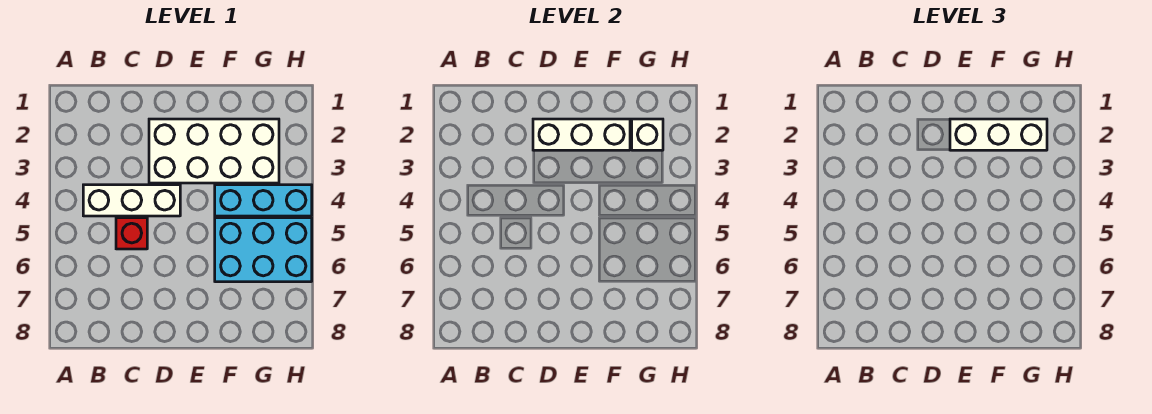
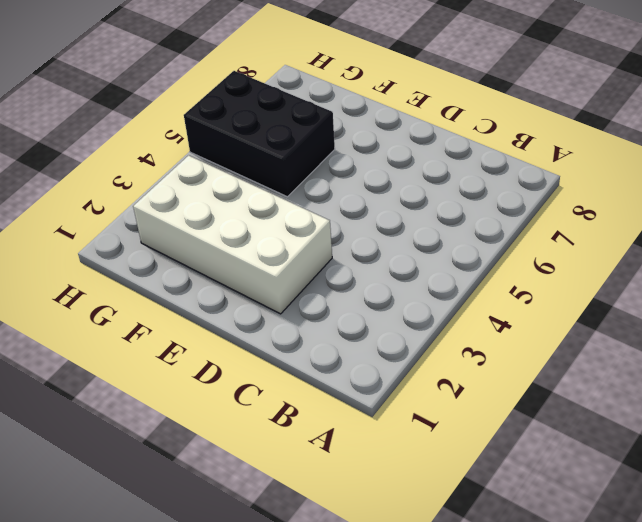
black 2x3 brick [184,71,335,197] -> cyan 2x3 brick [215,218,312,282]
none -> white 1x3 brick [83,185,180,216]
none -> red 1x1 brick [116,218,147,249]

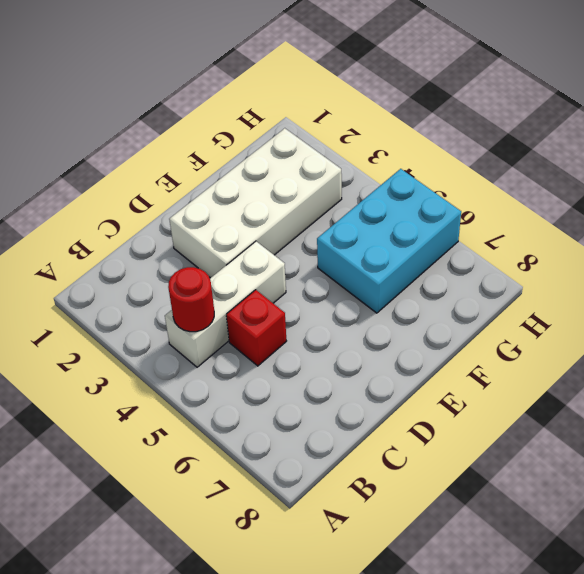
red 1x1 round brick [168,267,214,332] -> none
none -> cyan 1x3 brick [215,185,312,216]
none -> white 1x3 brick [533,119,630,150]

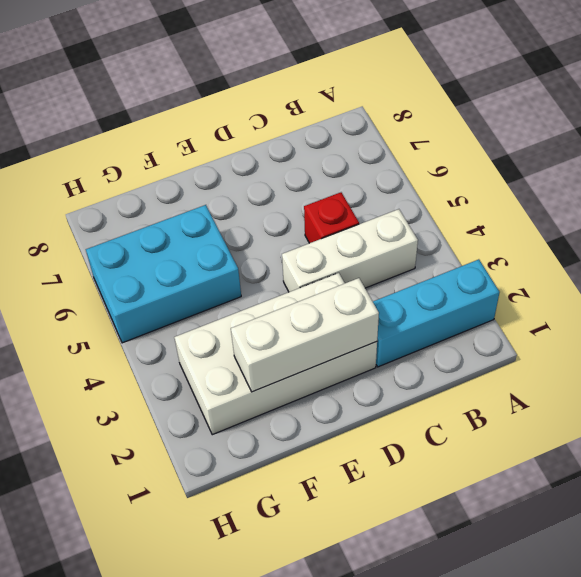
cyan 1x3 brick [373,259,500,367] -> cyan 1x3 brick moved to [215,185,312,216]
none -> white 1x1 brick [632,119,663,150]
none -> white 1x3 brick [950,119,1047,150]

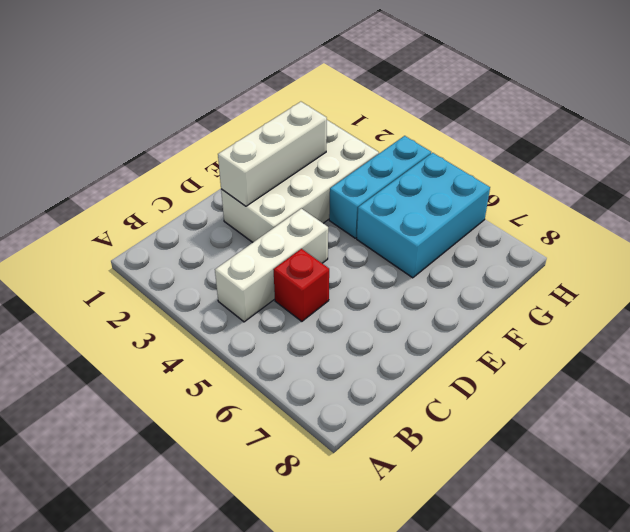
none -> white 1x1 brick [632,119,663,150]
none -> white 1x3 brick [950,119,1047,150]

